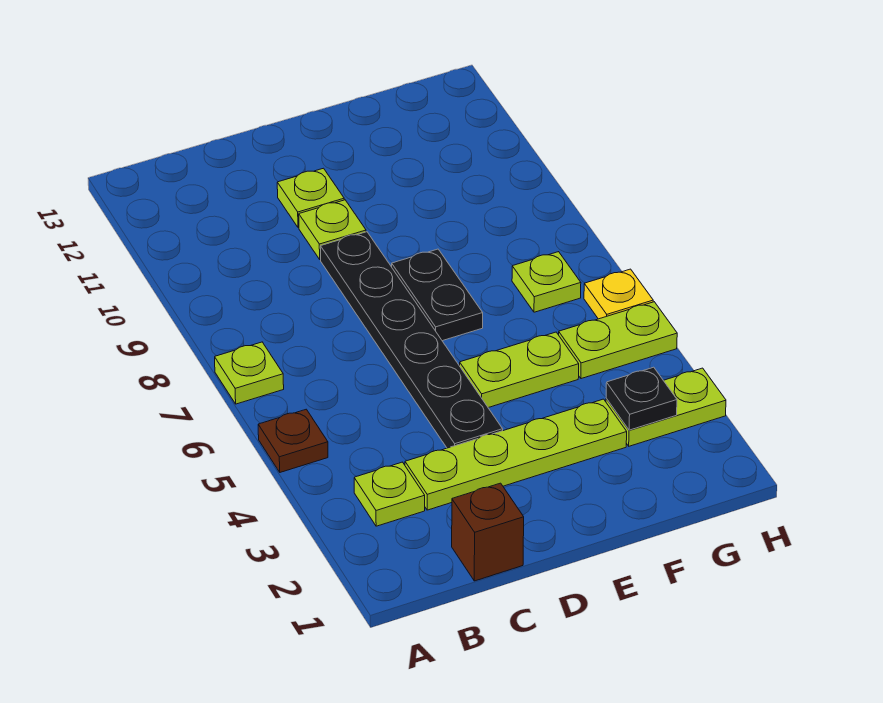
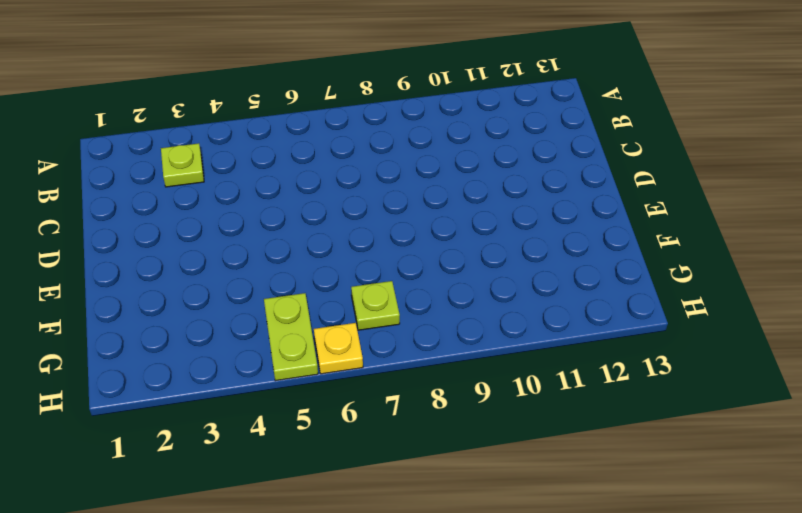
none -> brown 1x1 plate [258,409,328,472]
none -> lime 1x1 plate [215,342,284,404]
none -> brown 1x1 brick [452,483,524,581]

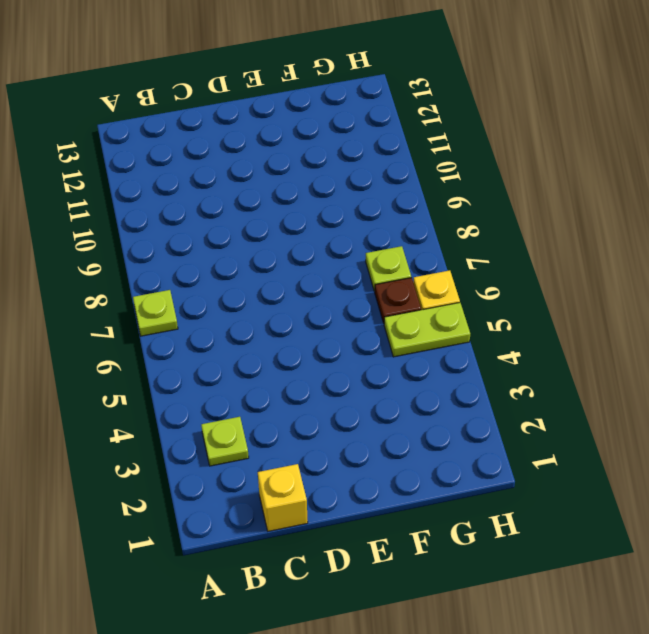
yellow 1x1 brick [258,464,308,531] -> brown 1x1 brick [452,483,524,581]
brown 1x1 plate [375,278,421,323] -> brown 1x1 plate moved to [258,409,328,472]
none -> lime 1x4 plate [405,399,627,510]
none -> black 1x6 plate [320,232,503,448]
none -> lime 1x1 plate [299,200,366,260]

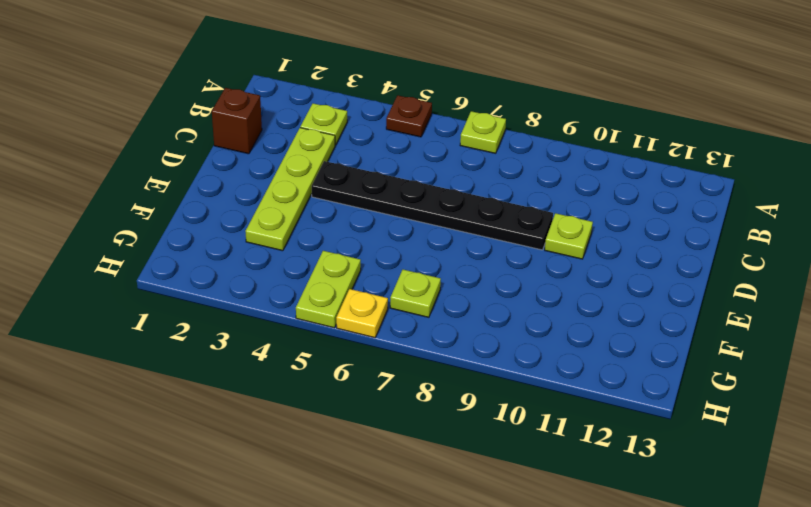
none -> lime 1x1 plate [277,168,344,228]
none -> lime 1x2 plate [460,332,579,408]
none -> black 1x2 plate [392,249,483,341]

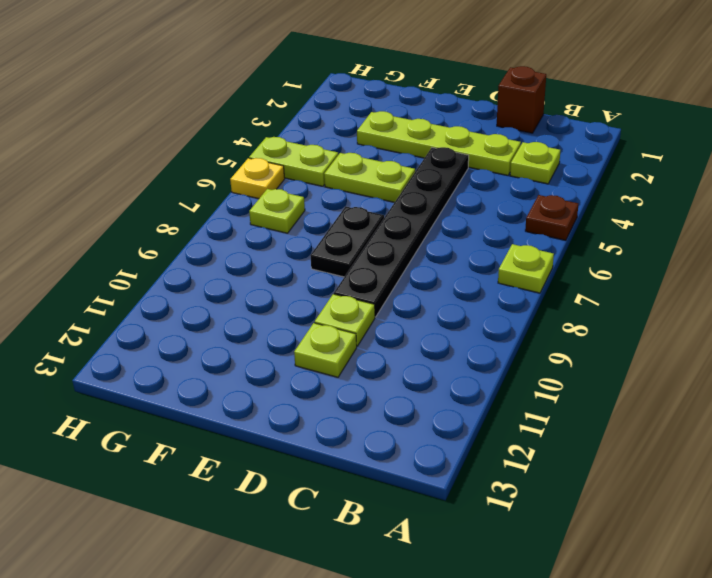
none -> lime 1x2 plate [606,368,726,446]
none -> black 1x1 plate [606,367,677,430]

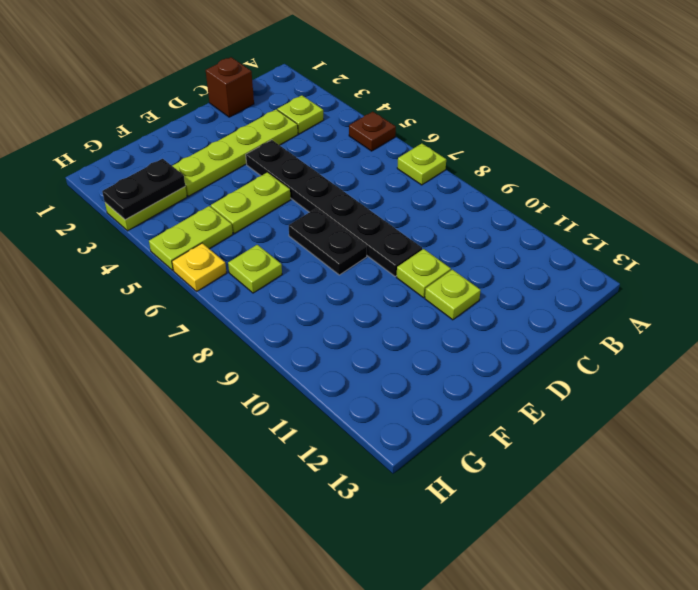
black 1x2 plate [102,159,185,220] -> black 1x1 plate [606,367,677,430]

